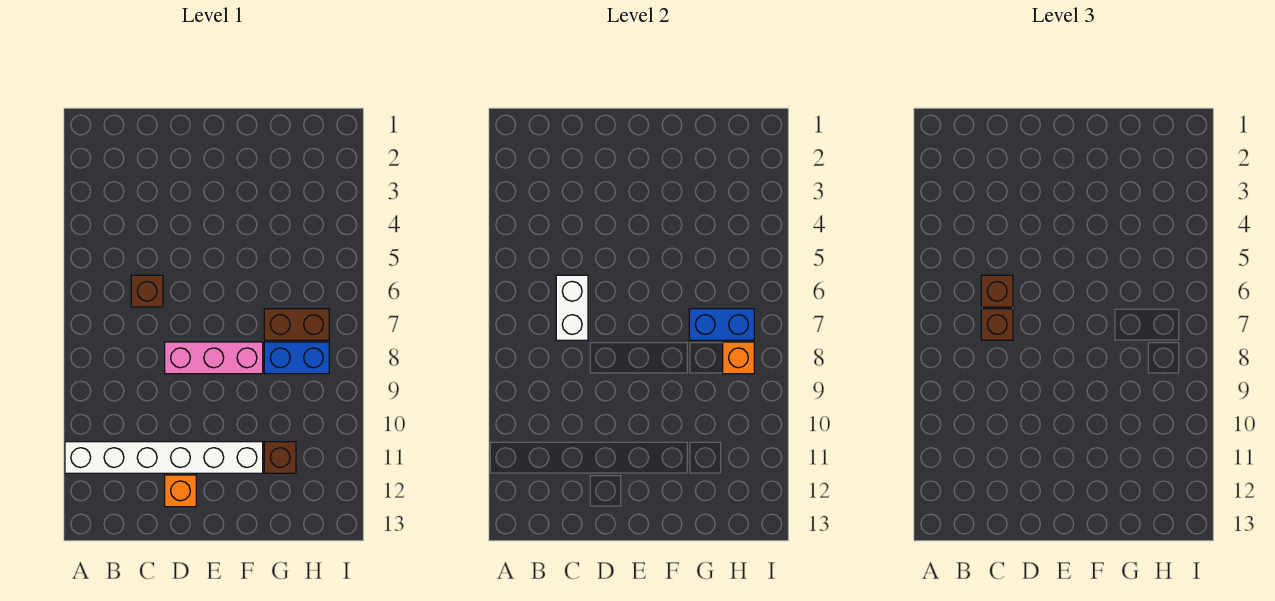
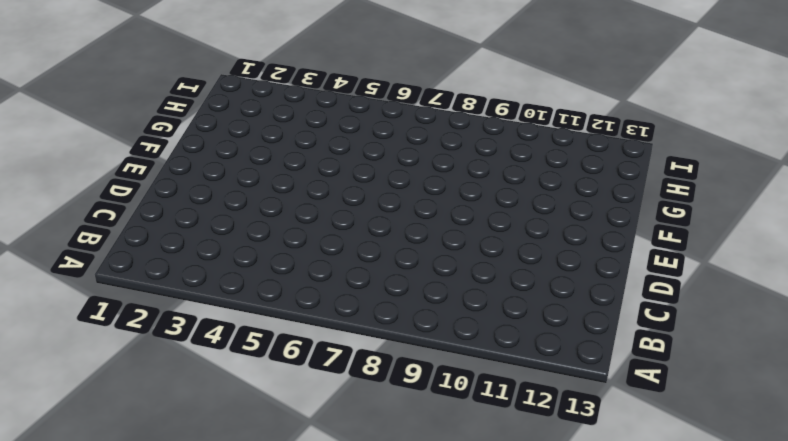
none -> white 1x6 brick [65,442,263,473]
none -> brown 1x1 brick [131,275,163,307]
none -> pink 1x3 brick [165,342,263,374]

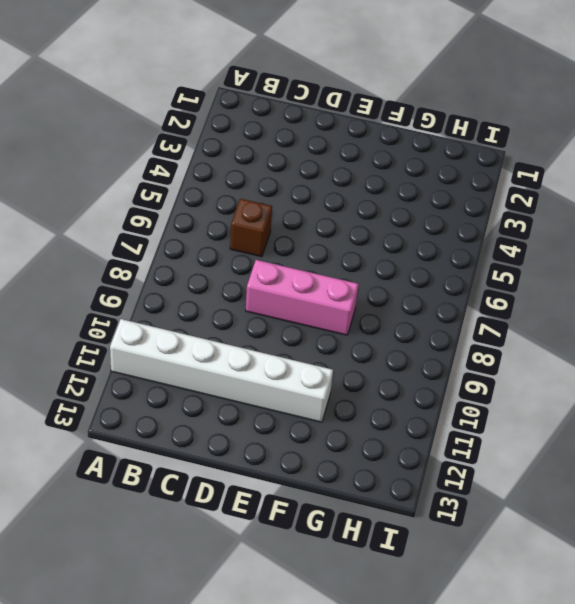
none -> orange 1x1 brick [165,475,196,507]
none -> brown 1x2 brick [264,309,329,340]
none -> blue 1x2 brick [264,342,329,374]

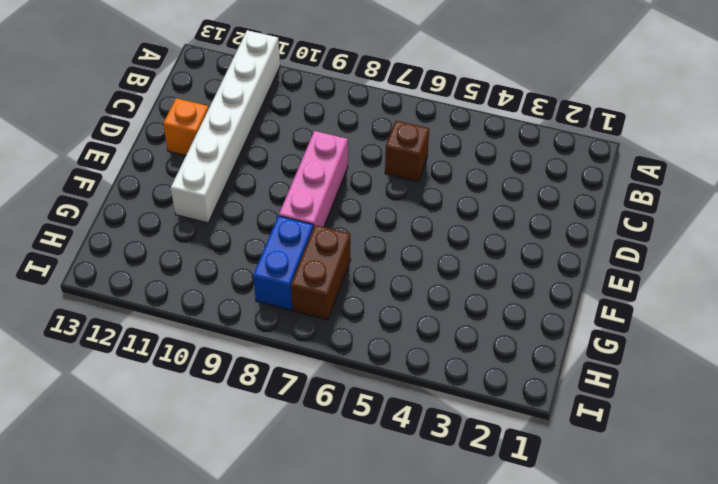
none -> brown 1x1 brick [264,442,296,473]
none -> white 1x2 brick [556,275,588,340]
none -> blue 1x2 brick [689,309,754,340]

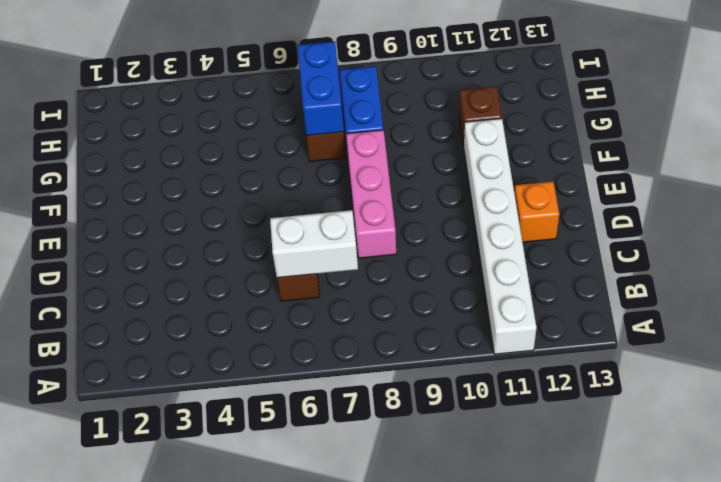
none -> orange 1x1 brick [723,342,754,374]
none -> brown 1x1 brick [981,275,1013,307]
none -> brown 1x1 brick [981,309,1013,340]

